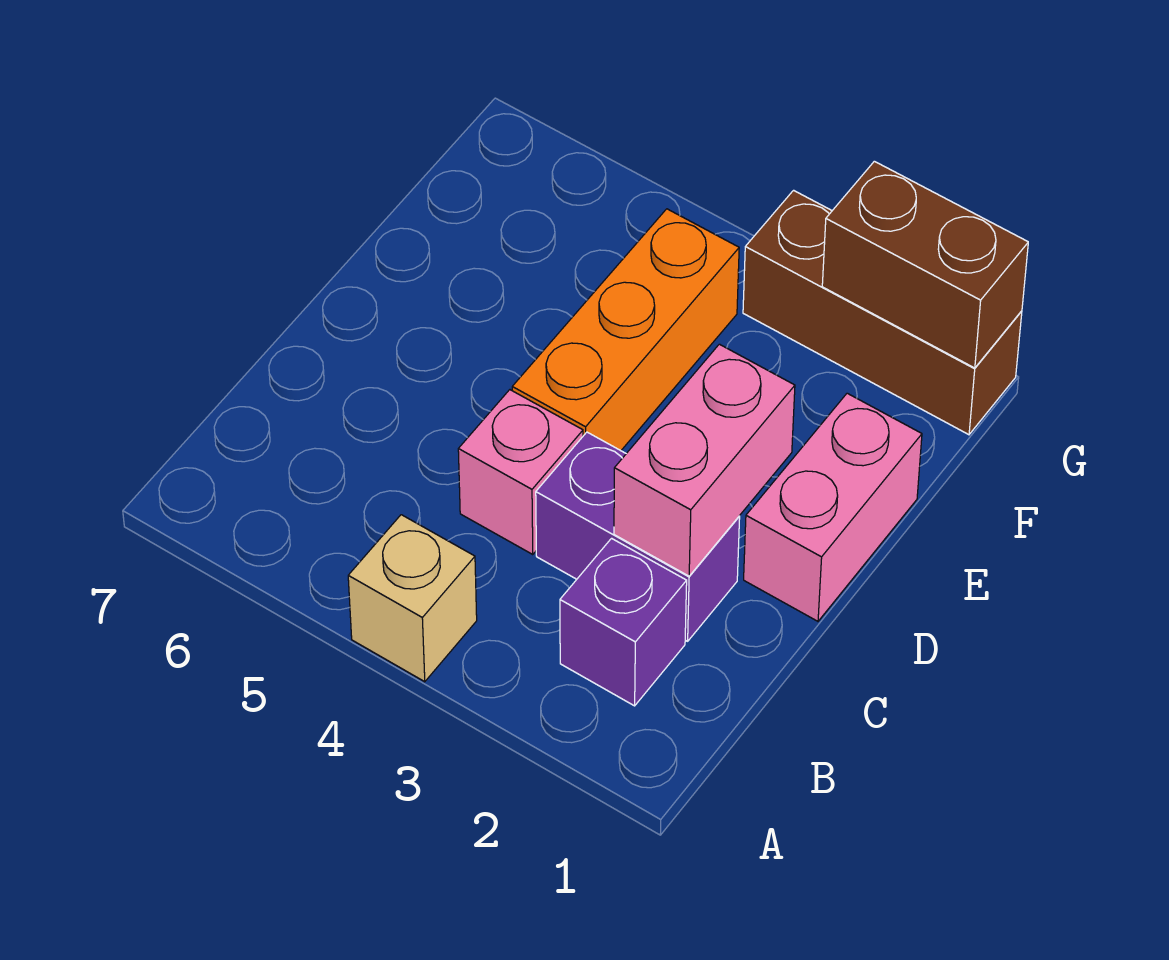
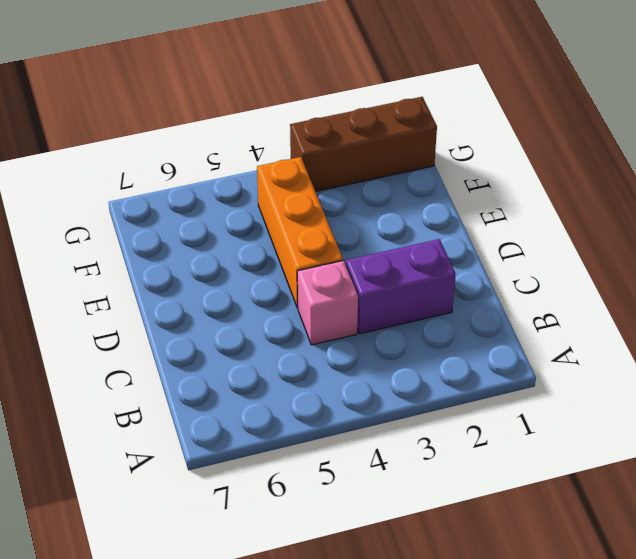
none -> tan 1x1 brick [348,515,477,682]
none -> purple 1x1 brick [560,538,687,706]

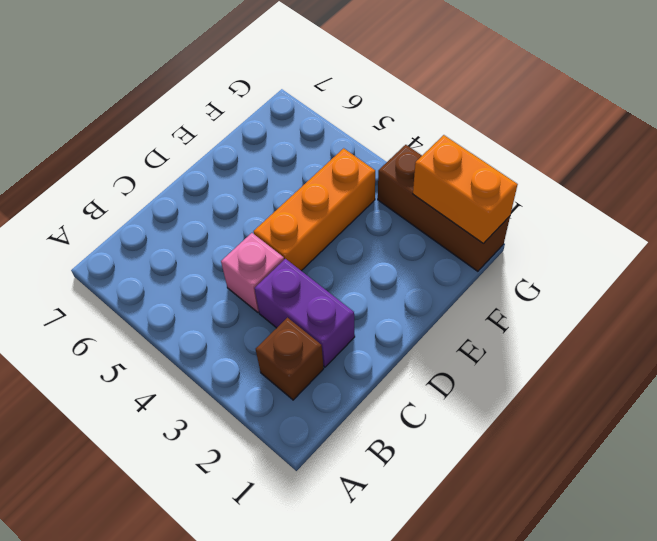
brown 1x1 brick [256,318,324,400] -> purple 1x1 brick [560,538,687,706]
orange 1x2 brick [413,135,518,243] -> brown 1x2 brick [822,161,1028,368]
none -> tan 1x1 brick [348,515,477,682]
none -> pink 1x2 brick [744,393,922,621]

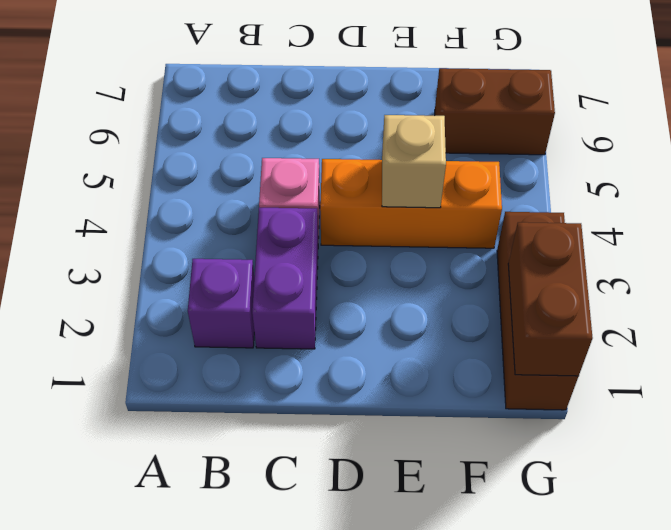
tan 1x1 brick [382,115,446,208] -> tan 1x1 brick moved to [348,515,477,682]
brown 1x2 brick [435,68,555,155] -> none
none -> pink 1x2 brick [744,393,922,621]
none -> pink 1x2 brick [614,344,795,576]

